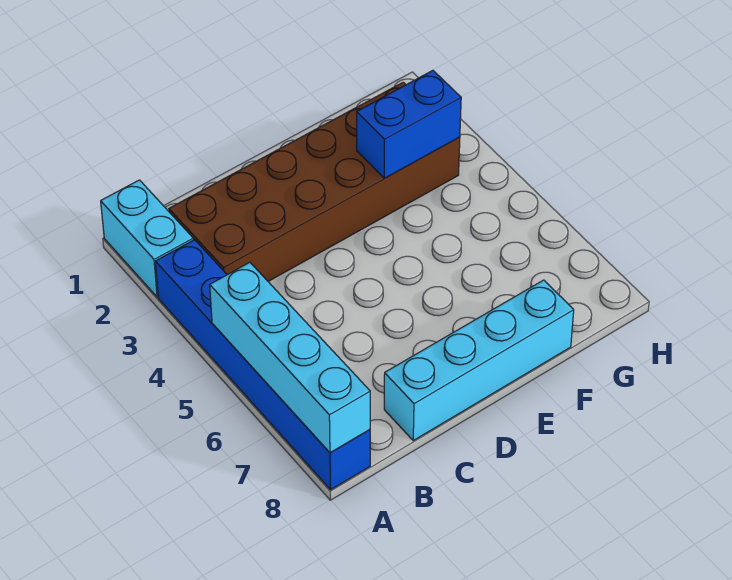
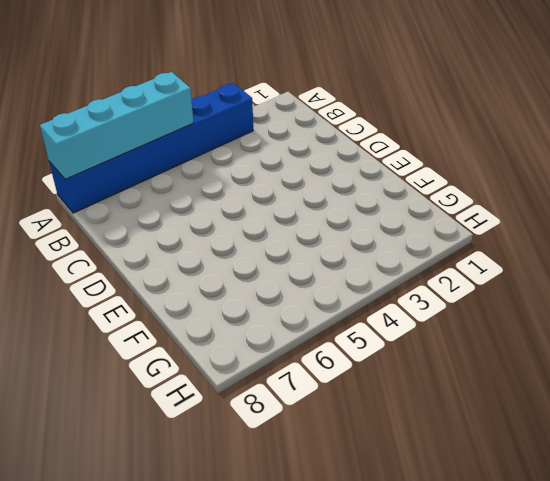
none -> cyan 1x2 brick [101,180,193,297]
none -> brown 2x6 brick [169,82,460,281]

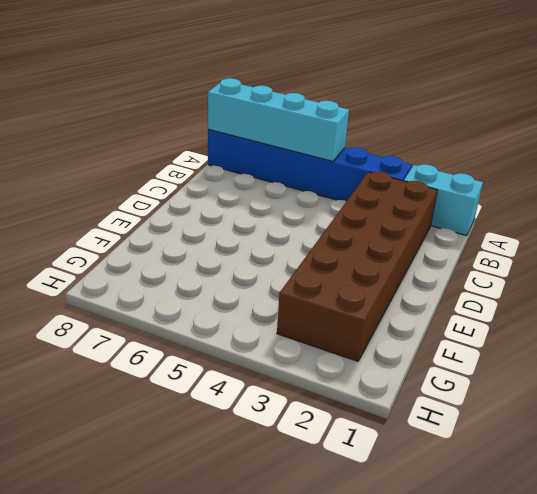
none -> cyan 1x4 brick [384,280,574,441]
none -> blue 1x2 brick [357,71,461,178]

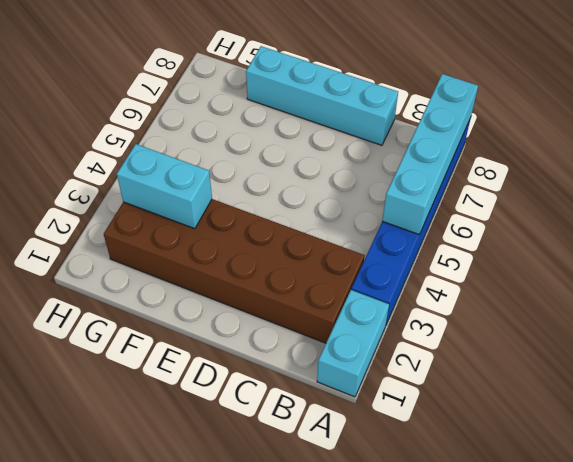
cyan 1x2 brick [117,144,212,229] -> blue 1x2 brick [357,71,461,178]

